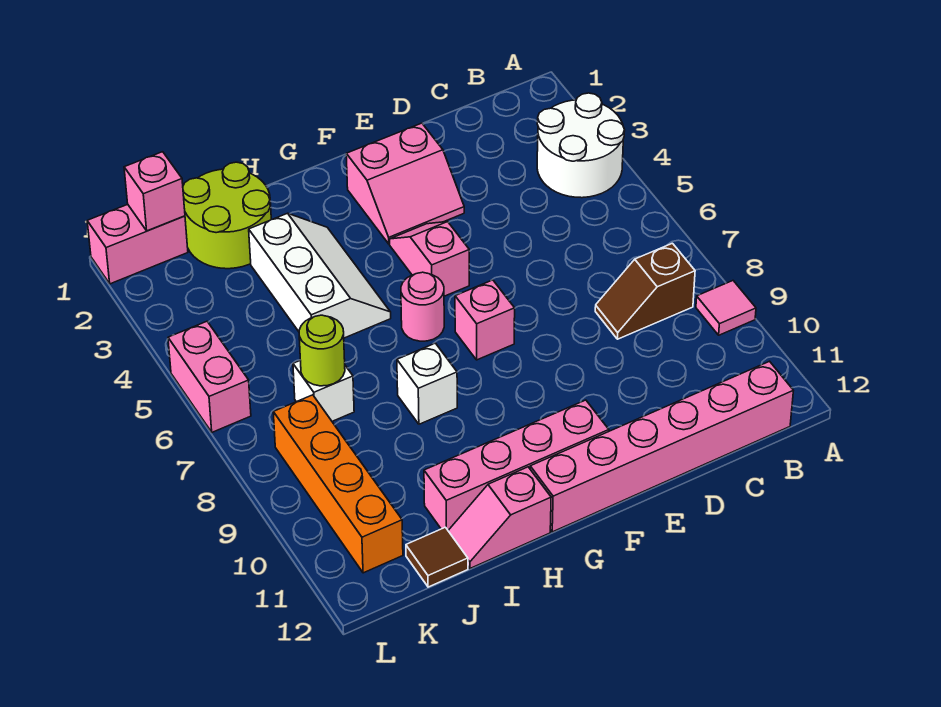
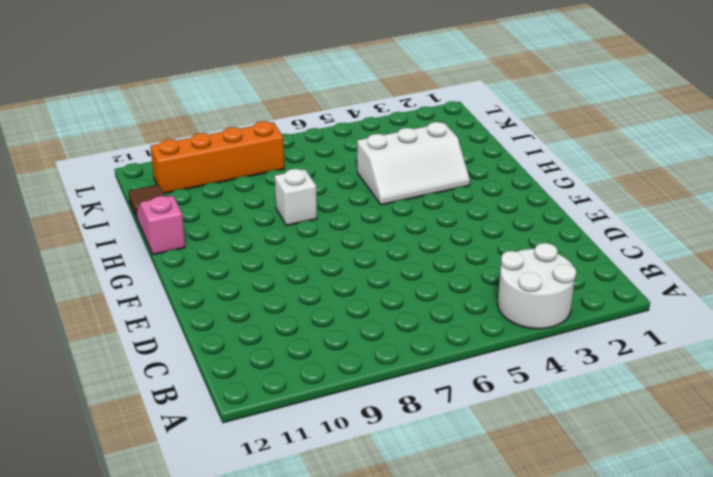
none -> pink 1x1 tile [696,281,756,335]
none -> brown 1x2 slope [595,243,695,339]
none -> pink 1x6 brick [530,361,794,532]

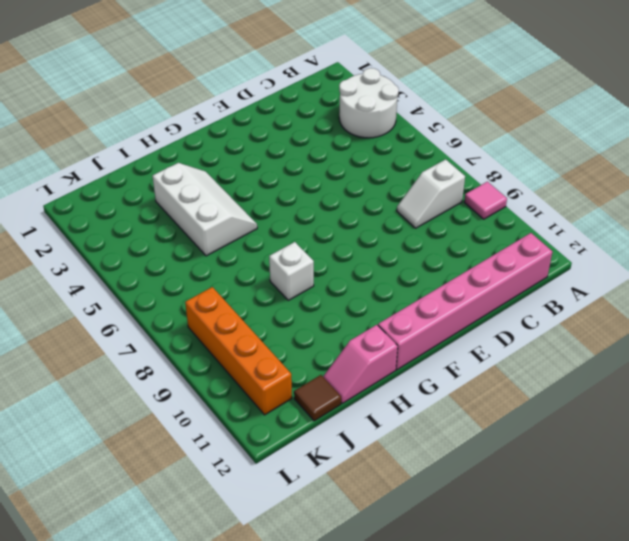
white 1x2 slope [397,159,465,228] -> brown 1x2 slope [595,243,695,339]
none -> pink 2x2 slope [346,123,464,244]
none -> pink 1x2 slope [390,222,469,296]
none -> pink 1x1 brick [455,280,515,360]

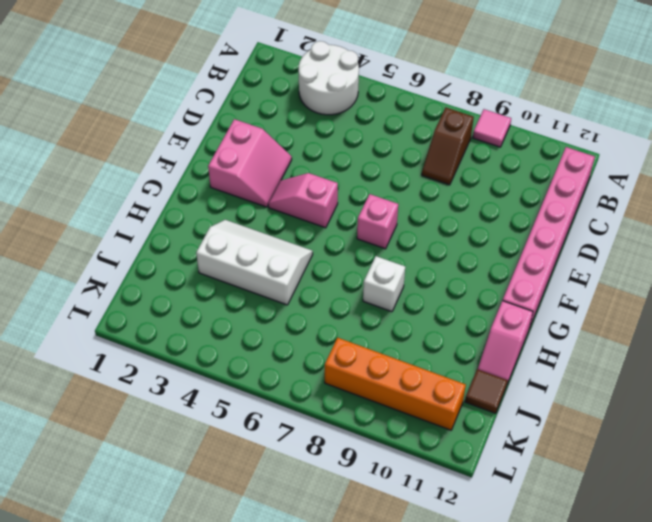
none -> pink 1x4 brick [424,400,609,530]
none -> pink 1x1 round brick [401,272,444,341]
none -> lime 2x2 round brick [183,162,271,269]

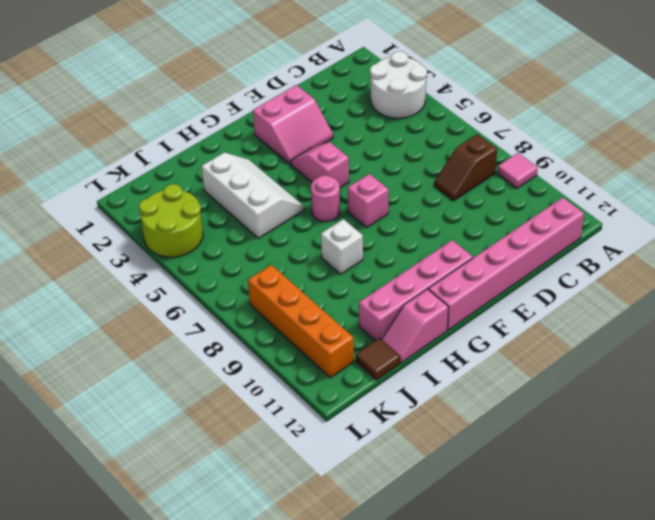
lime 2x2 round brick [139,184,203,257] -> lime 2x2 round brick moved to [183,162,271,269]
none -> white 1x1 brick [293,360,354,421]
none -> pink 1x2 brick [87,204,188,284]
none -> pink 1x2 brick [168,321,251,432]

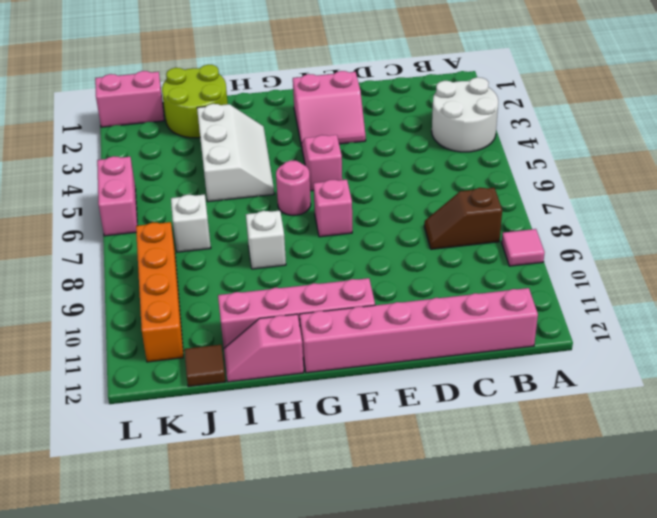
none -> lime 1x1 round brick [299,315,345,386]
none -> pink 1x1 brick [124,152,185,231]

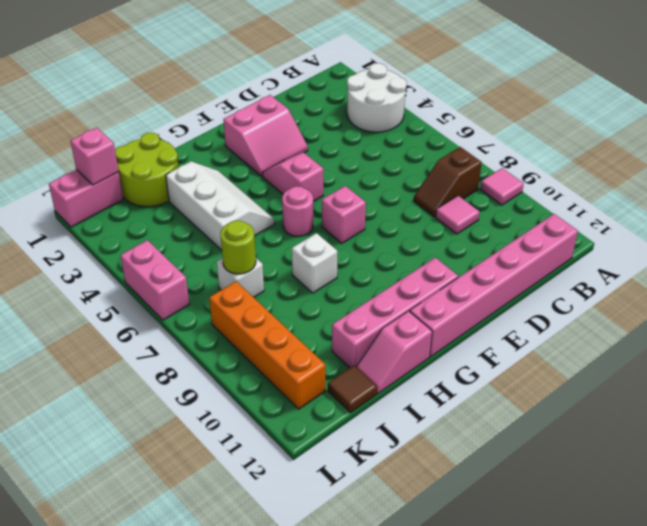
pink 1x1 tile [436,196,480,234] -> none

